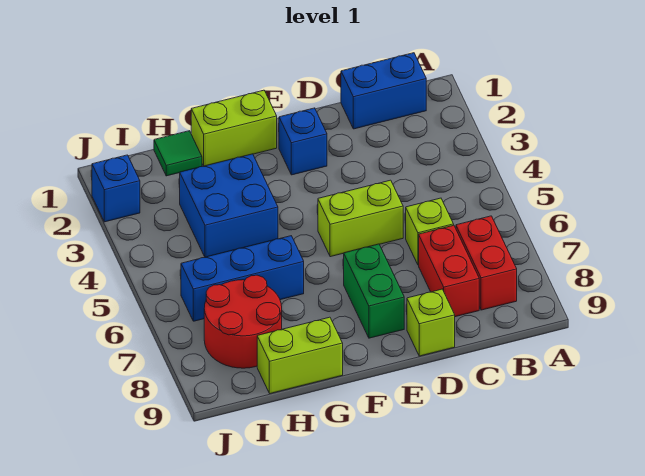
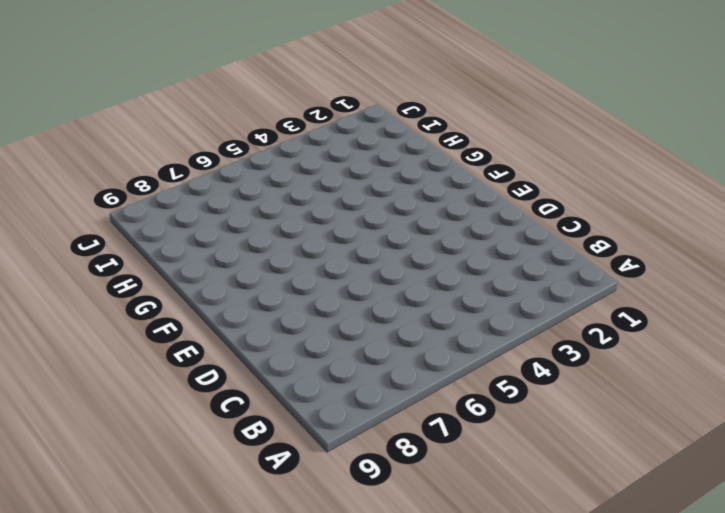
none -> blue 1x2 brick [341,53,426,129]
none -> red 1x2 brick [456,216,517,310]
none -> lime 1x1 brick [406,198,454,265]

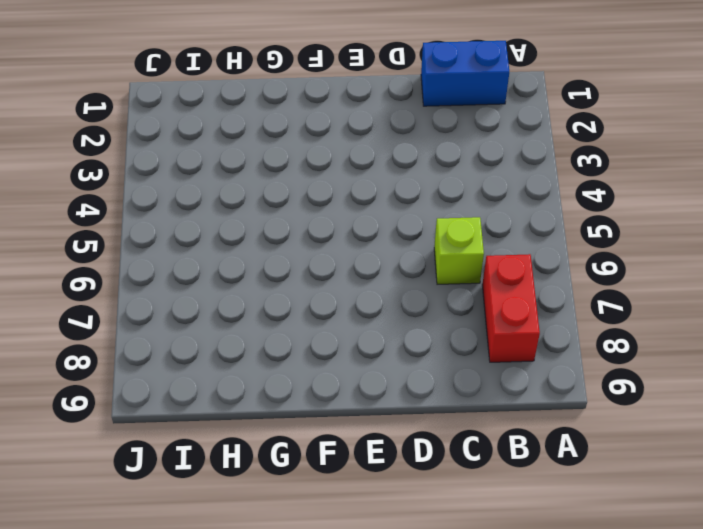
none -> red 1x2 brick [419,225,479,317]
none -> lime 1x2 brick [318,180,403,257]
none -> lime 1x1 brick [407,289,455,356]

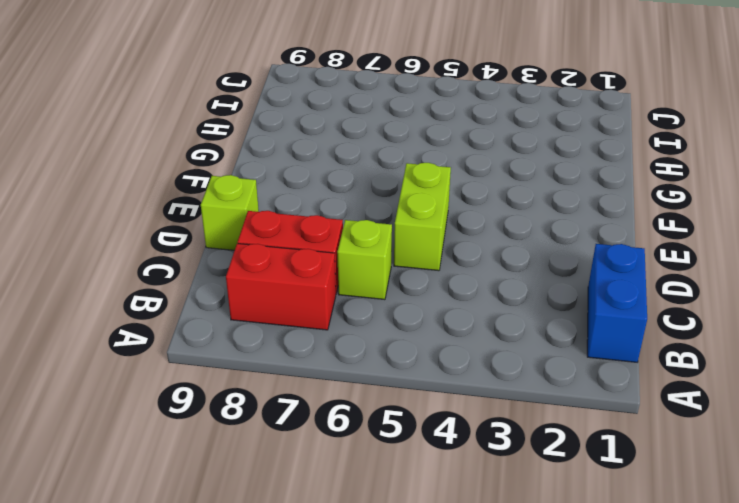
none -> blue 1x1 brick [279,108,327,175]
none -> green 1x2 brick [344,244,404,338]
none -> lime 1x2 brick [191,90,277,166]

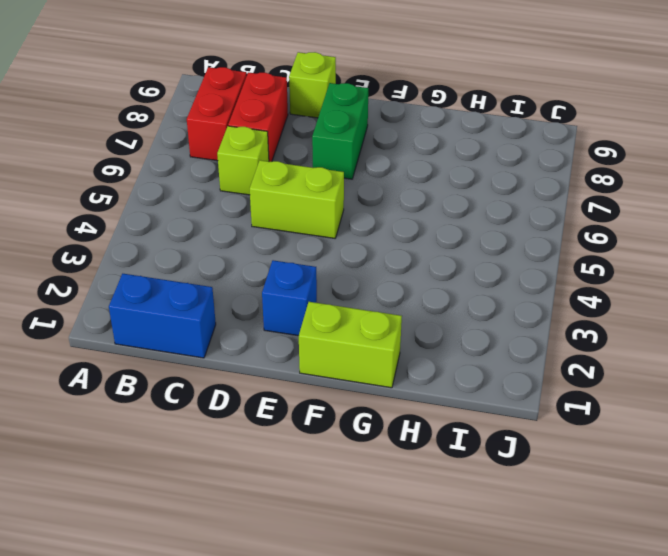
none -> blue 2x2 brick [180,154,278,257]
none -> blue 1x3 brick [181,236,304,321]
none -> lime 1x2 brick [257,317,343,393]

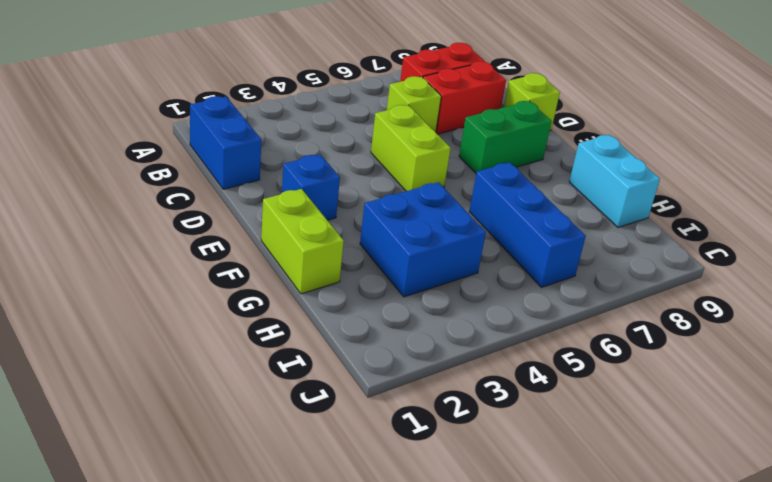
cyan 1x2 brick [569,135,660,228] -> lime 1x2 brick [257,317,343,393]
none -> green 1x1 tile [154,131,202,176]
none -> red 2x2 round brick [204,275,282,368]
none -> blue 1x1 brick [92,155,140,222]

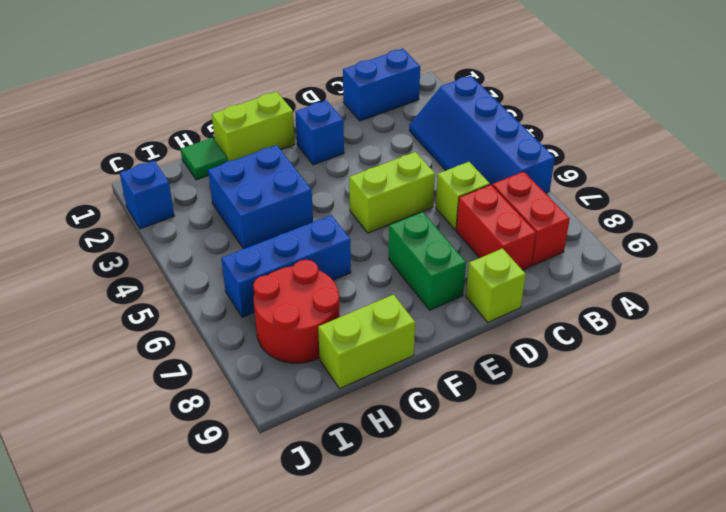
blue 2x4 slope [409,76,555,193] -> none

